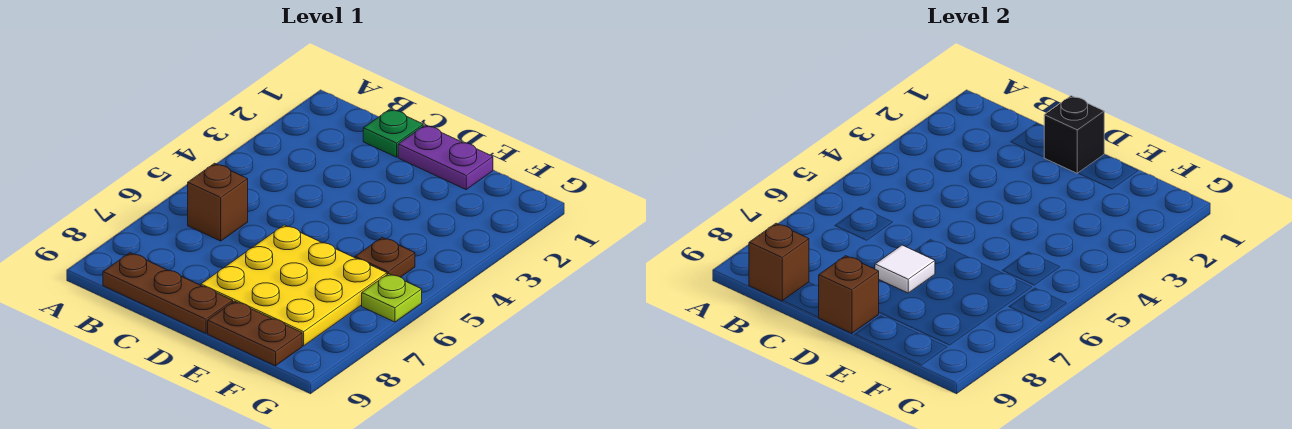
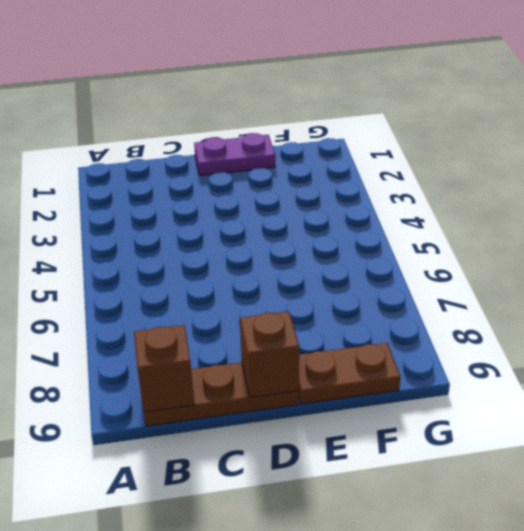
none -> brown 1x1 brick [188,163,248,241]
none -> green 1x1 plate [363,109,423,157]
none -> yellow 3x3 plate [201,225,387,346]

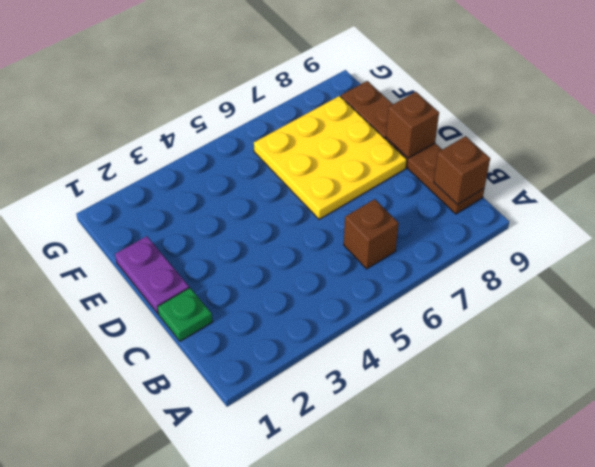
none -> brown 1x1 plate [355,238,415,277]
none -> lime 1x1 plate [362,274,422,322]
none -> black 1x1 brick [1044,96,1104,173]

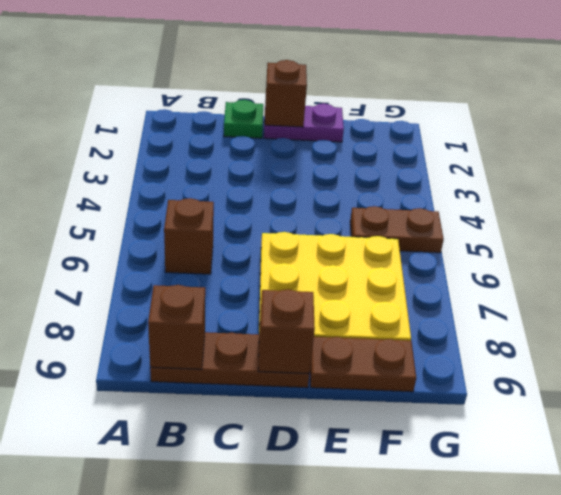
brown 1x1 brick [265,60,307,127] -> black 1x1 brick [1044,96,1104,173]
brown 1x2 plate [350,206,444,253] -> brown 1x1 plate [355,238,415,277]
none -> lime 1x1 plate [362,274,422,322]
none -> white 1x1 tile [875,245,935,293]

